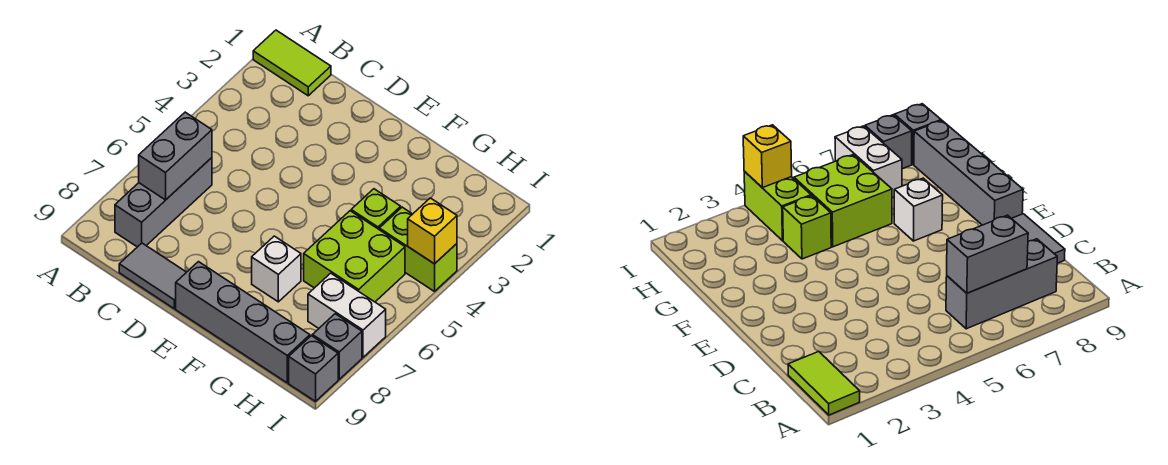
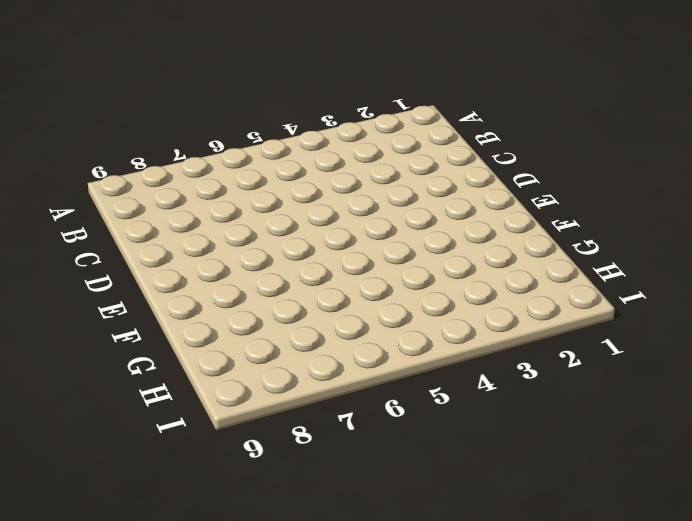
none -> lime 1x2 tile [253,30,331,96]
none -> grey 1x3 brick [115,158,212,247]
none -> grey 1x2 tile [119,243,186,309]

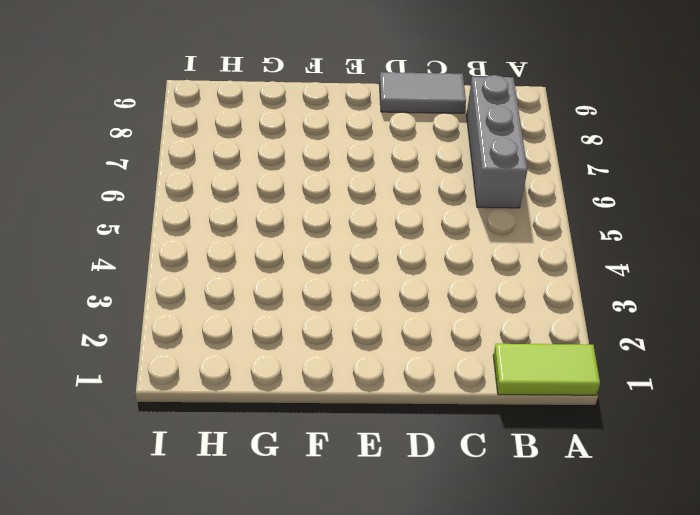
none -> grey 1x4 brick [176,262,310,383]
none -> white 1x1 brick [252,236,301,302]
none -> lime 1x1 brick [351,189,401,229]

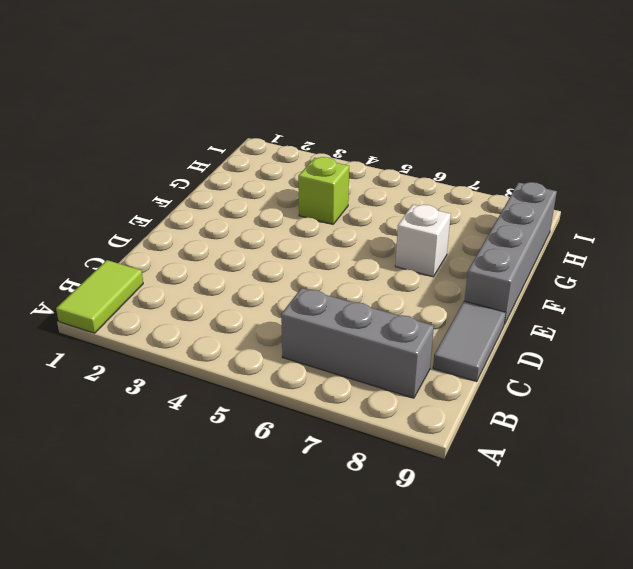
none -> lime 2x2 brick [304,211,405,302]
none -> lime 1x2 brick [379,207,457,291]
none -> white 1x2 brick [308,273,386,357]

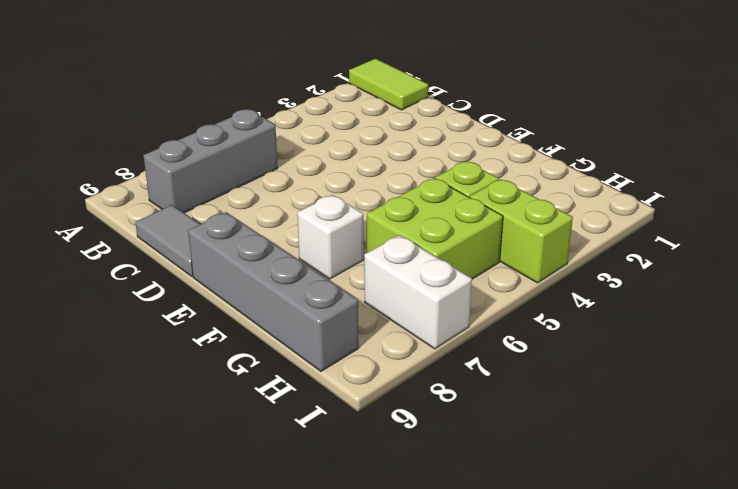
none -> grey 1x1 brick [312,314,362,379]
none -> grey 1x1 brick [289,336,338,401]
none -> grey 1x2 brick [139,112,212,200]

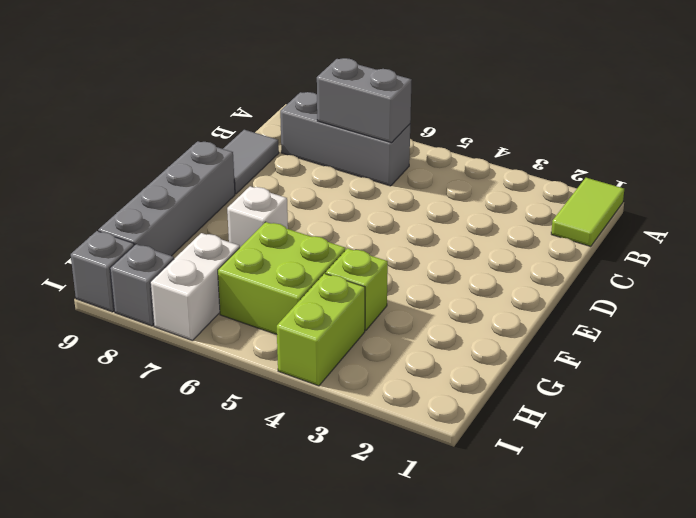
none -> yellow 1x1 brick [408,198,457,264]

